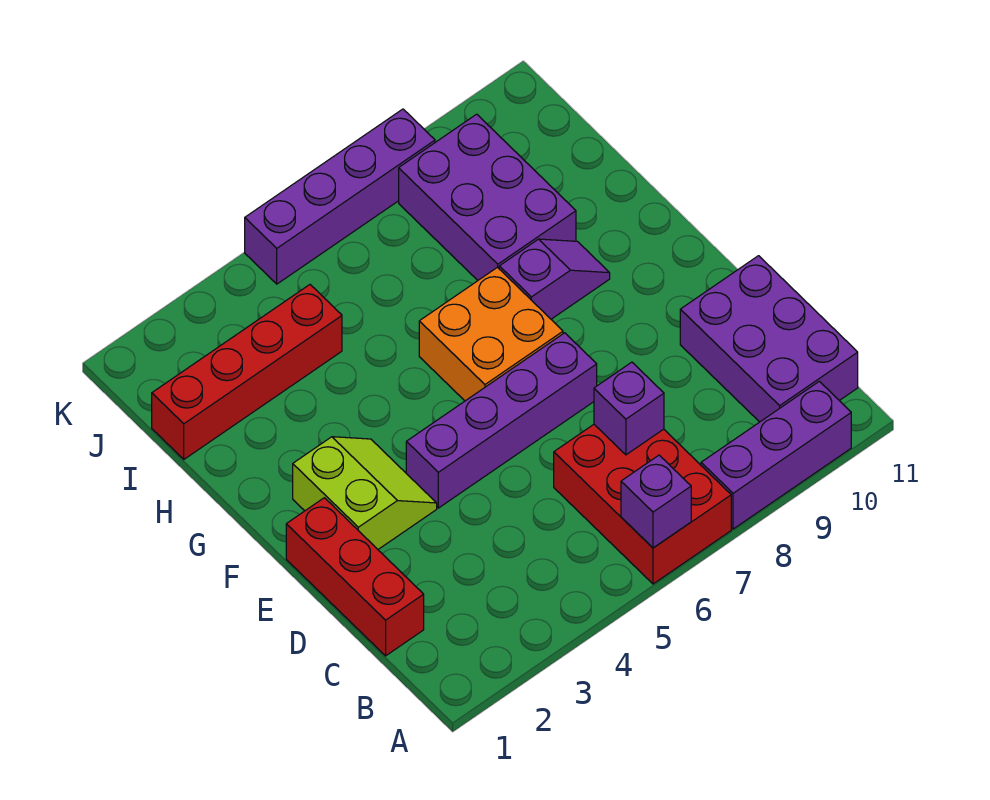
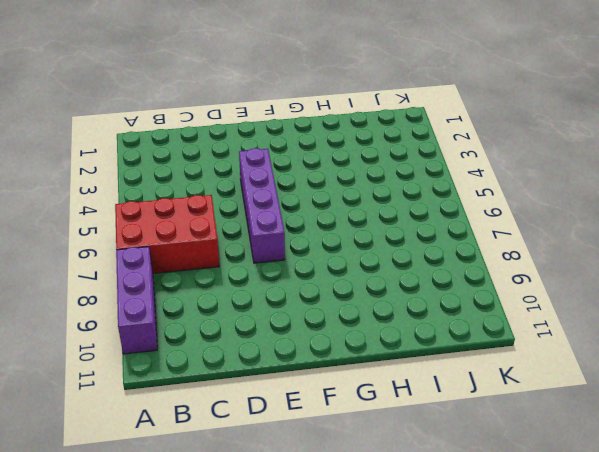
none -> purple 2x3 brick [680,256,858,422]
none -> red 1x3 brick [286,498,424,656]
none -> lime 2x2 slope [293,437,437,549]

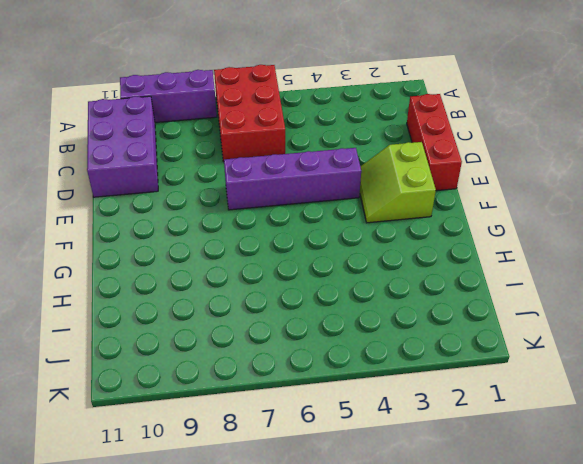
none -> orange 2x2 brick [419,267,563,401]
none -> purple 1x2 slope [499,239,610,319]
none -> purple 2x3 brick [399,114,576,280]

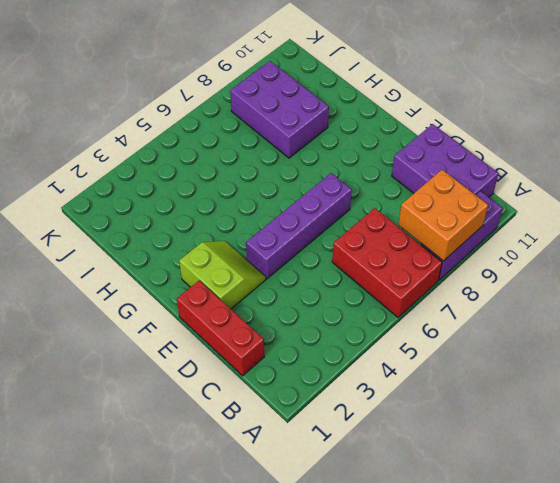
orange 2x2 brick [398,170,488,261] -> orange 2x2 brick moved to [419,267,563,401]
none -> purple 1x2 slope [499,239,610,319]
none -> red 1x4 brick [152,285,342,459]
none -> purple 1x4 brick [245,109,435,284]

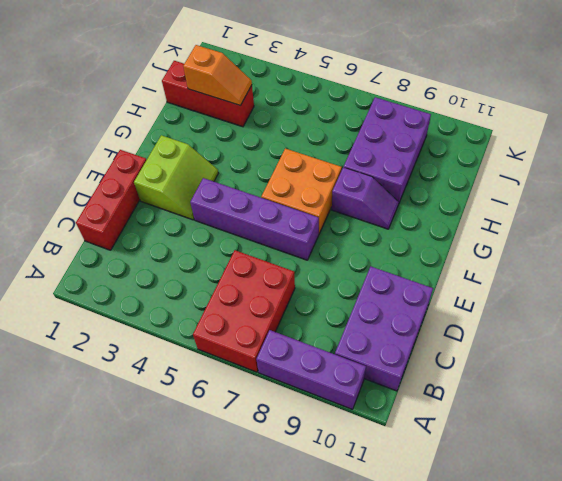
red 1x3 brick [162,61,254,127] -> red 1x4 brick [152,285,342,459]
orange 1x2 slope [183,45,252,106] -> none
none -> purple 1x4 brick [245,109,435,284]
none -> purple 1x1 brick [621,455,691,548]
none -> purple 1x1 brick [594,362,664,455]

